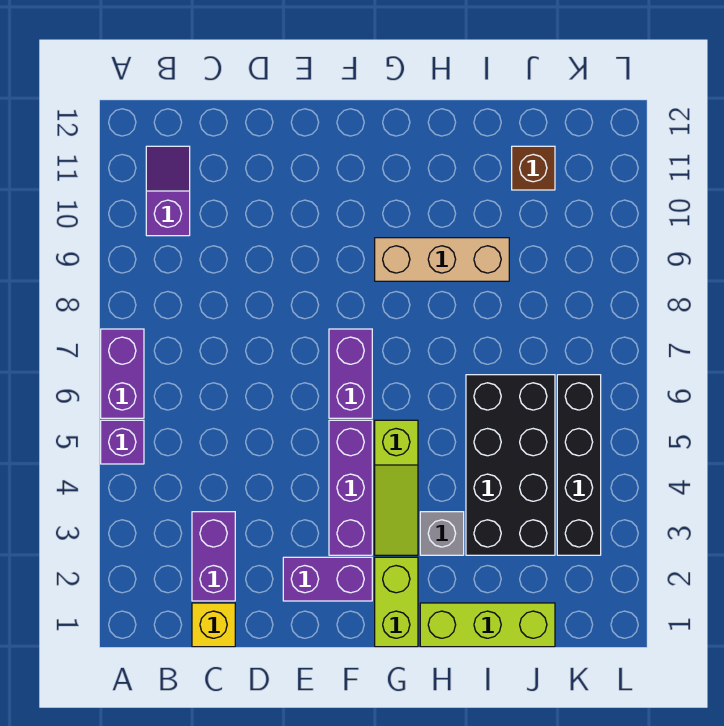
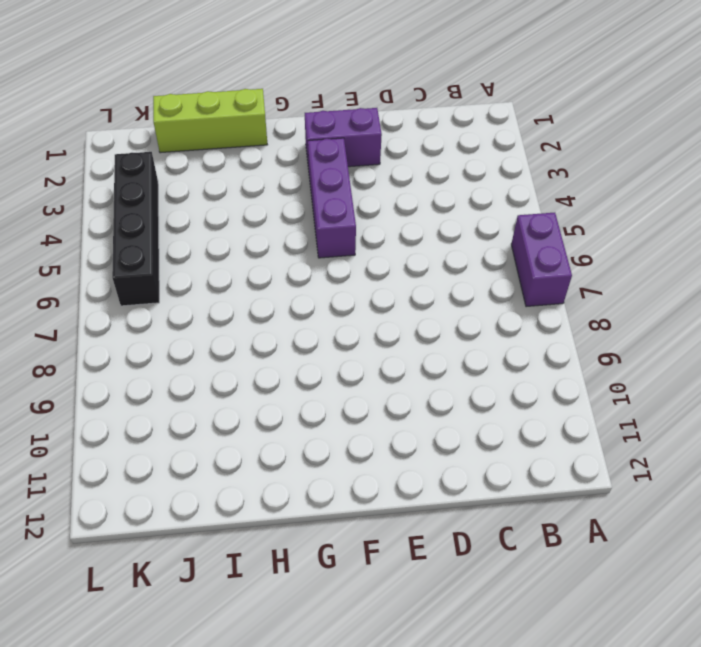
none -> purple 1x1 brick [101,420,144,464]
none -> purple 1x2 slope [146,146,190,236]
none -> yellow 1x1 brick [192,603,235,647]

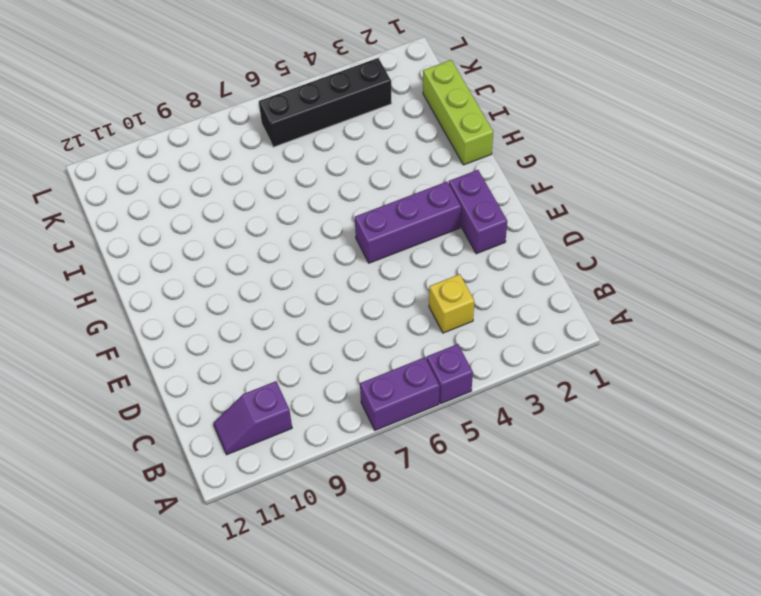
yellow 1x1 brick [429,274,474,333] -> yellow 1x1 brick moved to [192,603,235,647]
none -> purple 1x2 brick [192,512,235,601]
none -> purple 1x2 brick [329,329,372,418]
none -> lime 1x2 brick [375,557,418,647]

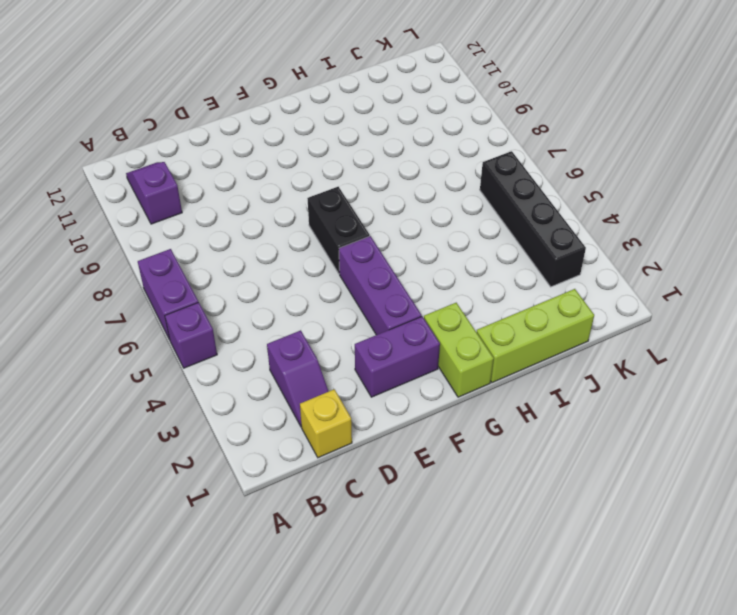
purple 1x2 slope [267,330,329,427] -> purple 1x2 brick [192,512,235,601]
black 1x2 brick [307,187,370,274] -> purple 1x2 brick [329,329,372,418]
none -> lime 1x3 slope [375,420,418,555]
none -> tan 1x3 brick [375,238,509,281]
none -> grey 1x1 brick [420,512,464,555]

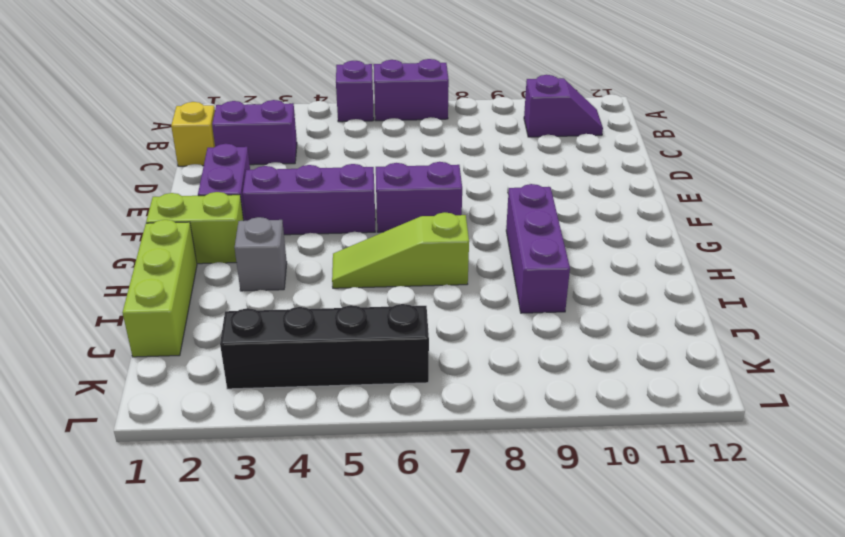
purple 1x3 brick [506,184,570,313] -> tan 1x3 brick [375,238,509,281]
lime 1x3 slope [332,212,469,288] -> lime 1x3 slope moved to [375,420,418,555]
none -> black 2x4 brick [466,375,555,555]
none -> brown 1x1 brick [512,146,555,190]

